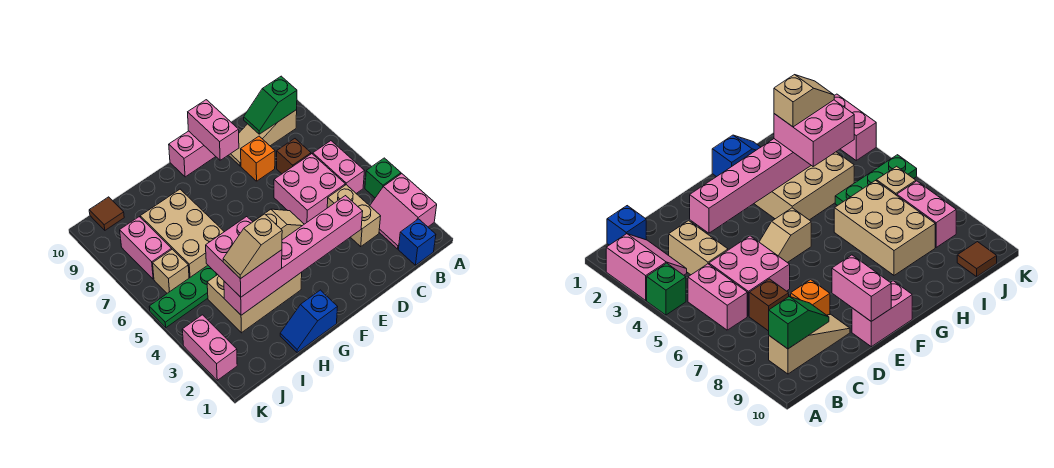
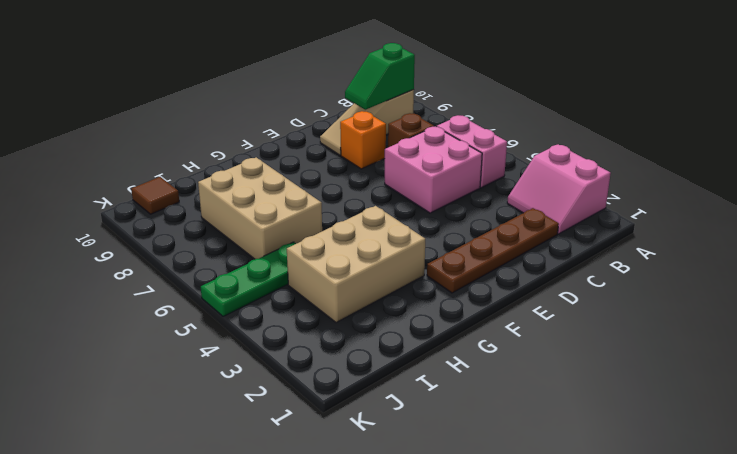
brown 1x4 plate [427,208,559,293] -> none
none -> green 1x1 brick [365,158,401,198]
none -> blue 1x1 brick [398,219,436,265]
none -> tan 1x2 brick [327,185,381,246]

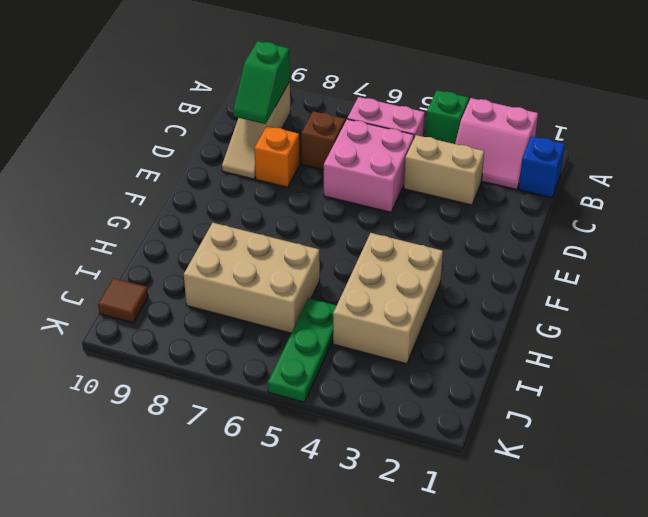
none -> tan 1x2 slope [256,209,304,240]
none -> pink 1x2 brick [169,131,216,177]
none -> blue 1x2 slope [280,290,337,353]

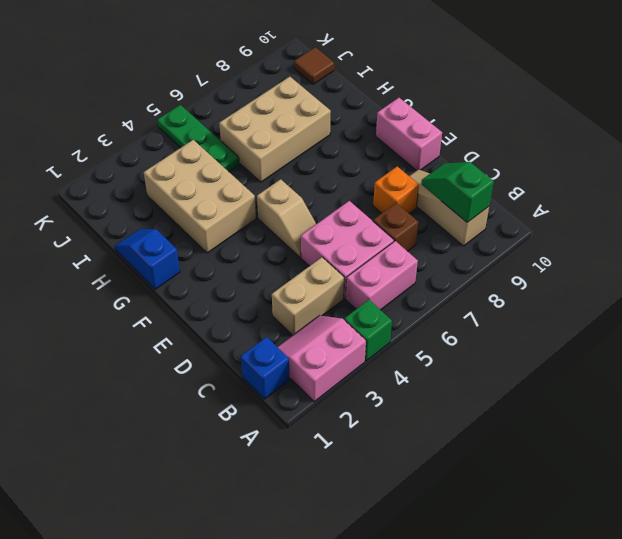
none -> tan 1x1 brick [153,249,189,293]
none -> pink 1x2 brick [120,217,172,279]
none -> pink 1x2 brick [182,315,237,380]

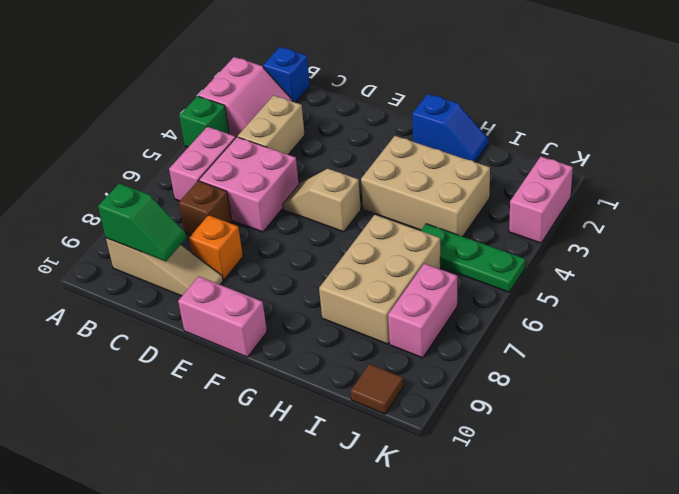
none -> tan 1x1 brick [153,249,189,293]
none -> pink 1x6 brick [224,196,363,315]
none -> pink 1x2 brick [188,100,239,160]

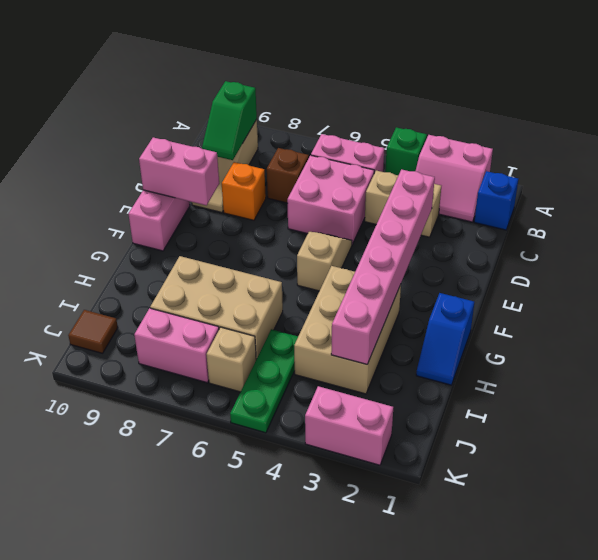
none -> pink 2x2 brick [206,217,282,297]
none -> tan 1x2 slope [223,214,282,279]

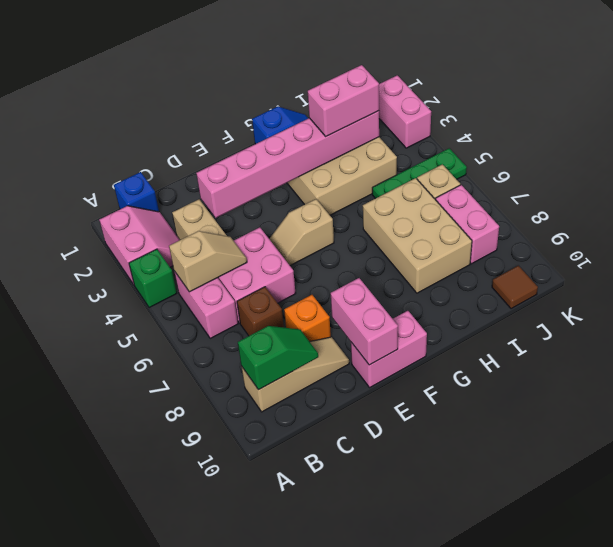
tan 1x2 slope [169,231,247,292] -> tan 1x2 slope moved to [223,214,282,279]
pink 1x2 brick [308,65,379,136] -> pink 2x2 brick [206,217,282,297]

